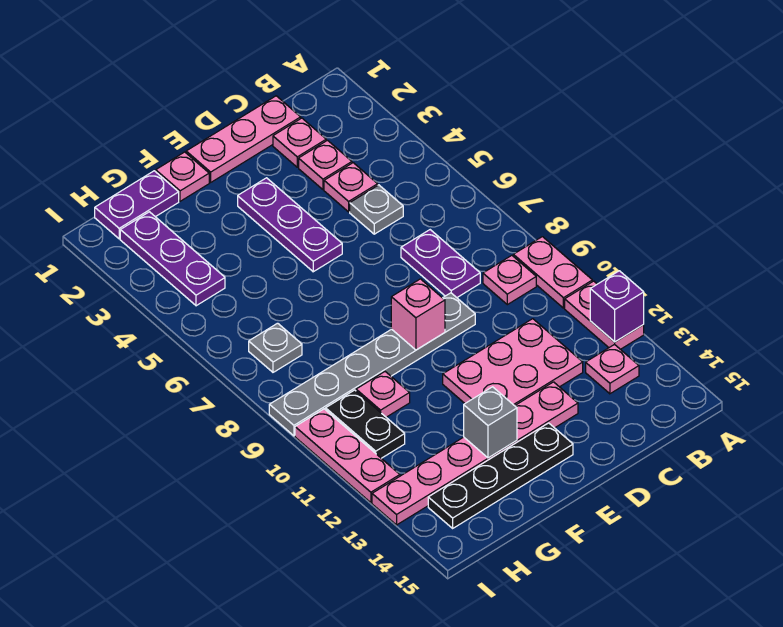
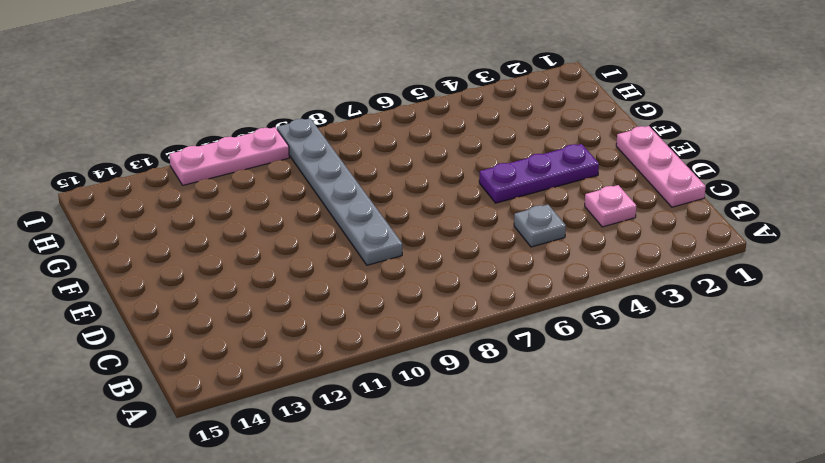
none -> pink 1x2 plate [513,237,592,308]
none -> pink 1x2 plate [565,281,644,349]
none -> pink 1x1 plate [483,255,536,305]

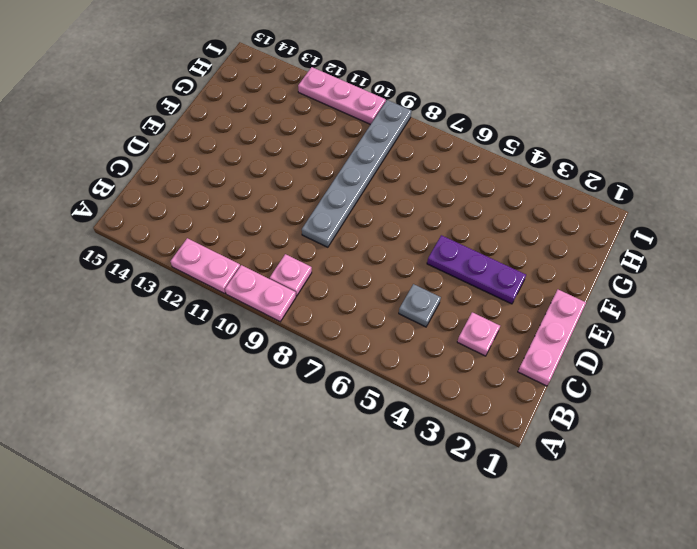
none -> pink 1x1 plate [586,344,639,394]
none -> pink 1x1 plate [273,118,326,167]
none -> pink 1x1 plate [324,163,378,212]

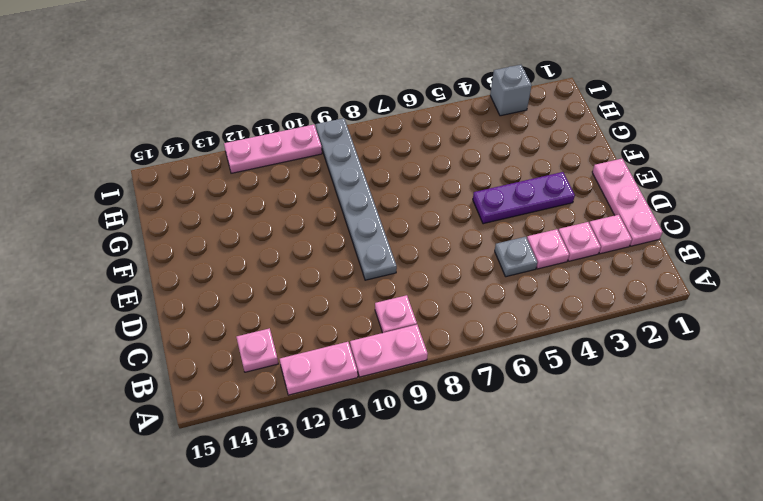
grey 1x1 brick [490,65,532,116] -> grey 1x1 brick moved to [464,387,517,458]
none -> purple 1x2 plate [401,230,480,298]
none -> pink 2x3 plate [443,319,583,406]
none -> pink 1x6 plate [372,382,578,525]

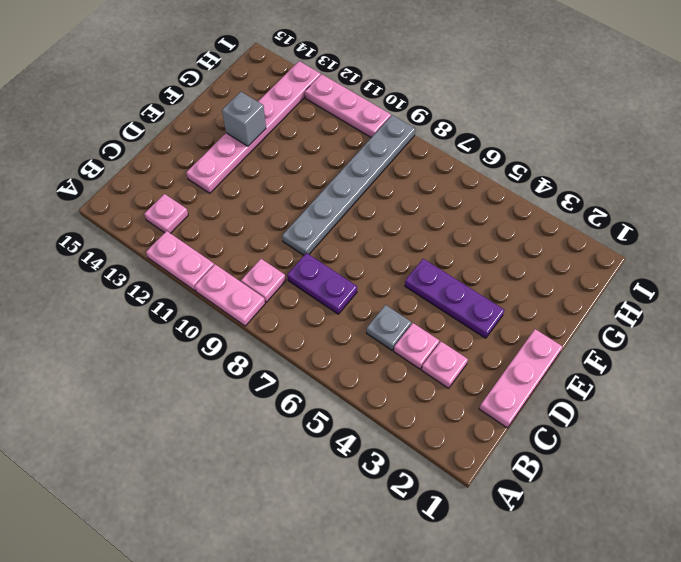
none -> pink 1x1 plate [273,118,326,167]
none -> pink 2x3 plate [443,319,583,406]
none -> black 1x4 plate [428,423,573,528]

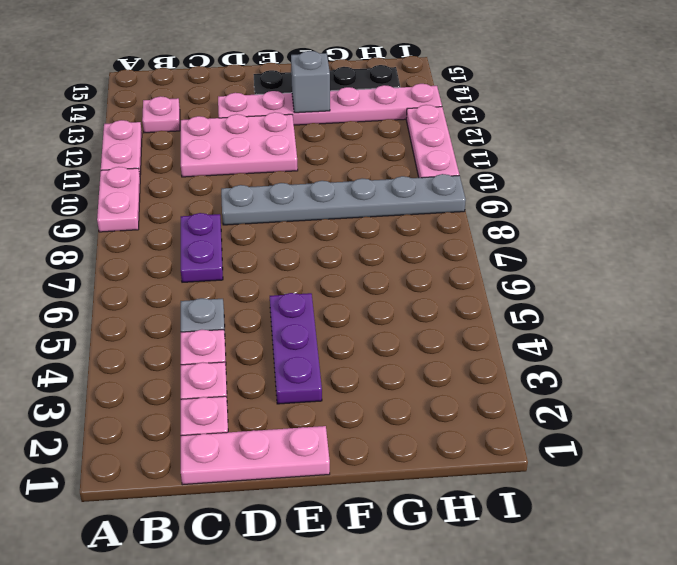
none -> pink 1x1 plate [483,255,536,305]
none -> pink 1x1 plate [156,152,209,201]
none -> purple 1x2 plate [95,171,179,239]

